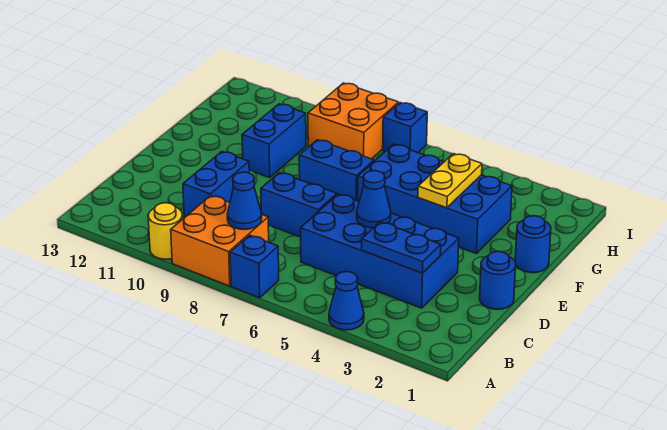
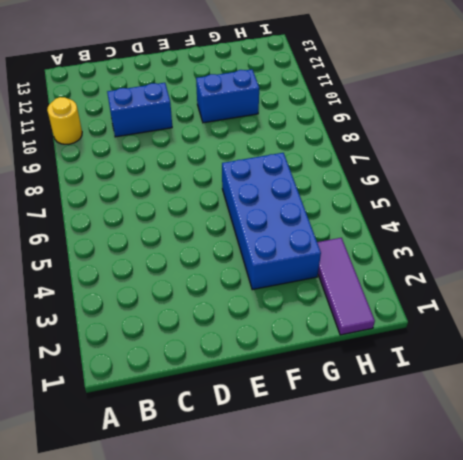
purple 1x3 tile [317,238,375,335] -> none
none -> blue 1x1 cone [329,272,364,330]
none -> blue 1x1 brick [230,235,279,298]
none -> orange 2x2 brick [171,196,269,286]

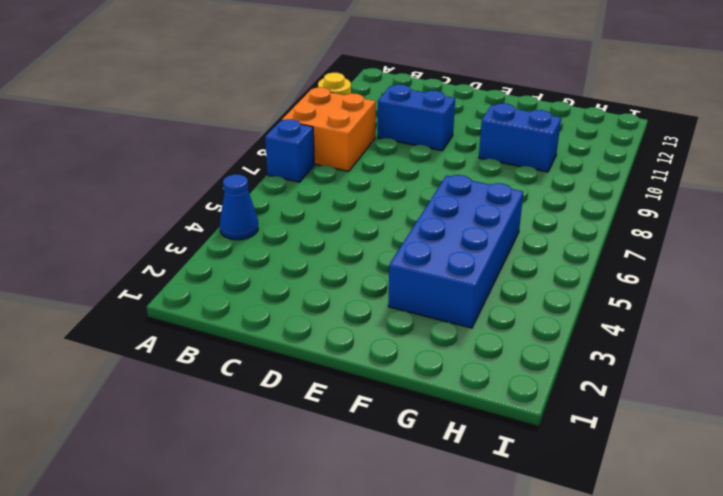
none -> blue 2x4 brick [301,194,459,308]
none -> blue 1x1 round brick [480,251,516,309]
none -> blue 1x2 brick [261,173,337,237]

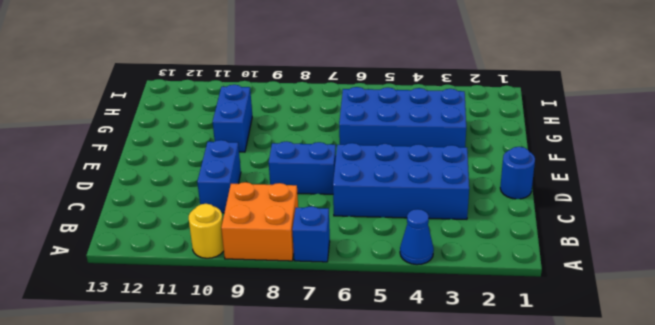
none -> blue 1x1 round brick [515,216,551,273]
none -> blue 1x2 brick [299,140,374,201]
none -> orange 2x2 brick [308,83,399,159]

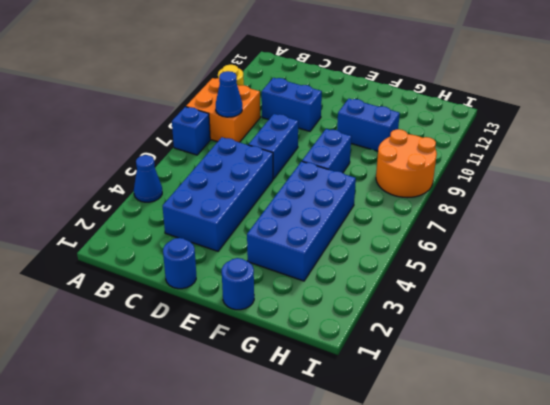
orange 2x2 round brick [376,129,437,198] -> orange 2x2 brick [308,83,399,159]
none -> blue 1x1 brick [383,103,427,153]
none -> blue 1x2 plate [362,222,441,273]
none -> blue 1x1 cone [357,171,391,228]

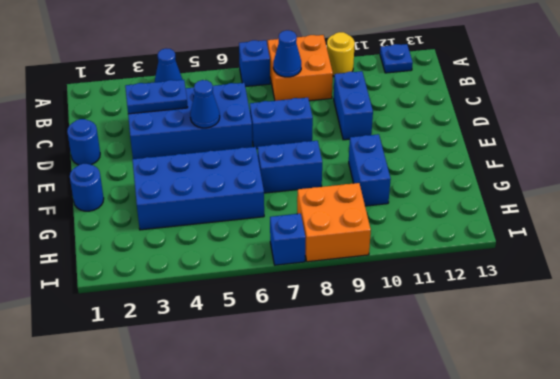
blue 1x1 plate [380,44,413,73] -> none
none -> yellow 1x2 plate [418,154,482,208]

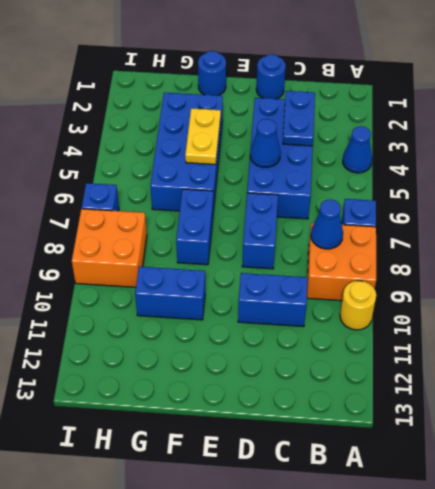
yellow 1x2 plate [185,108,221,165] -> yellow 1x2 plate turned to [418,154,482,208]

